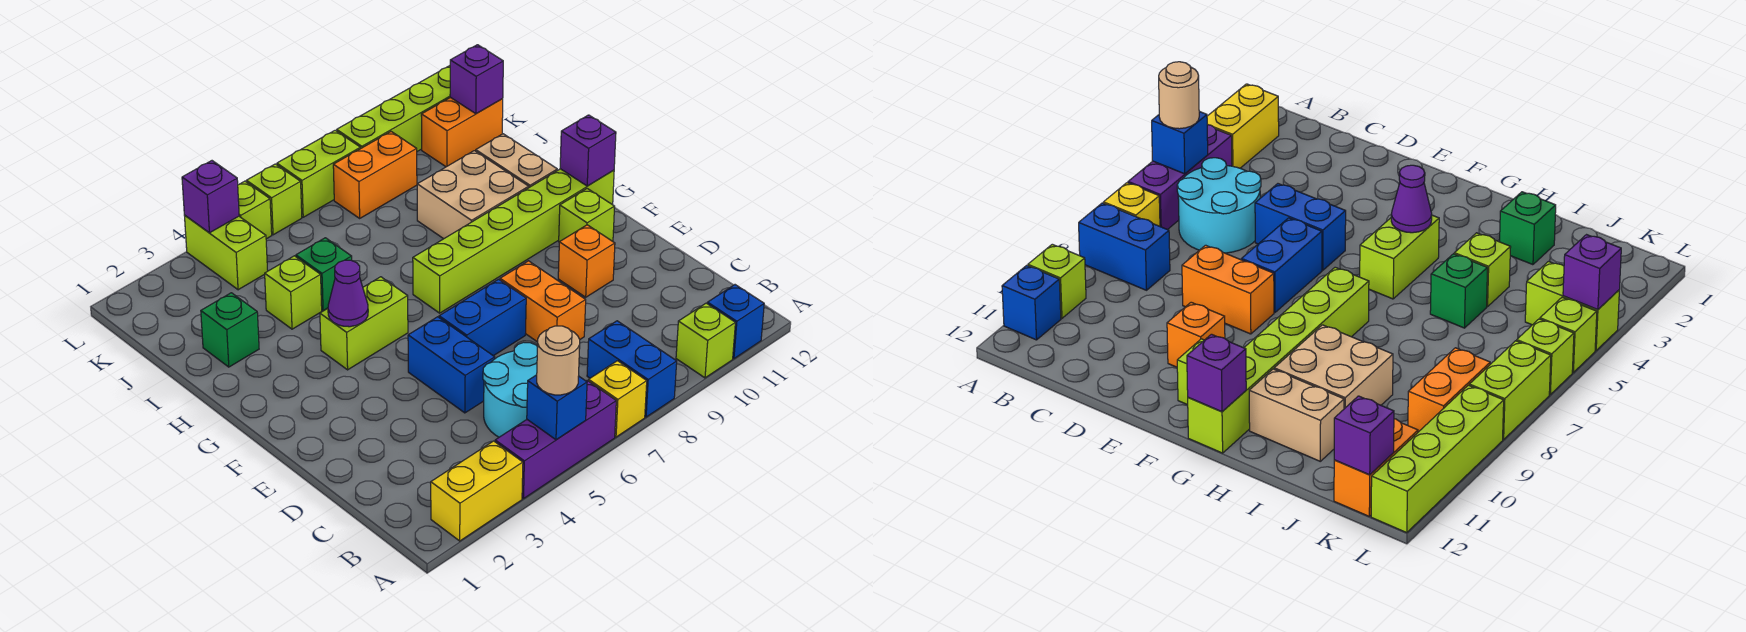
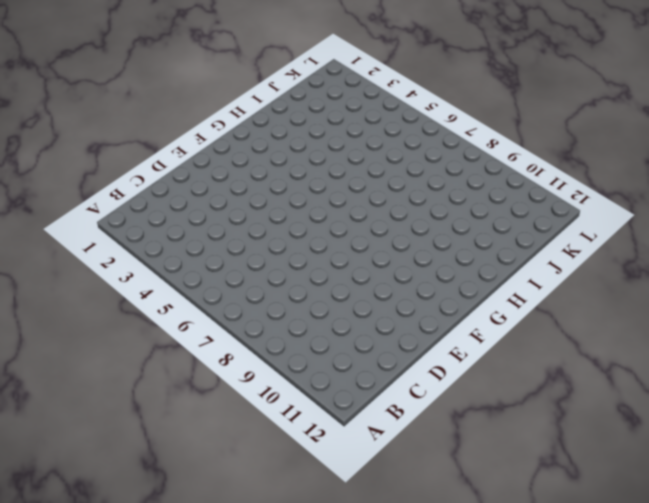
none -> yellow 1x2 brick [431,441,523,541]
none -> purple 1x3 brick [495,381,616,499]
none -> yellow 1x1 brick [589,361,647,437]
none -> blue 1x2 brick [587,321,677,417]

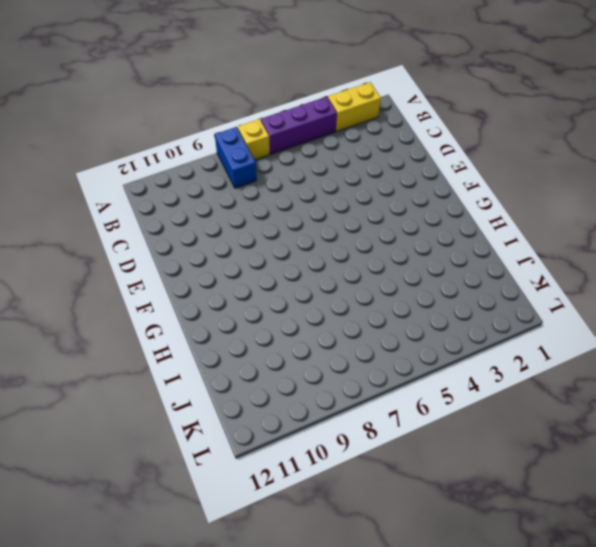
none -> lime 1x1 brick [676,303,735,378]
none -> blue 1x1 brick [707,285,764,359]
none -> cyan 2x2 round brick [483,342,538,437]
none -> blue 1x2 brick [408,317,495,413]

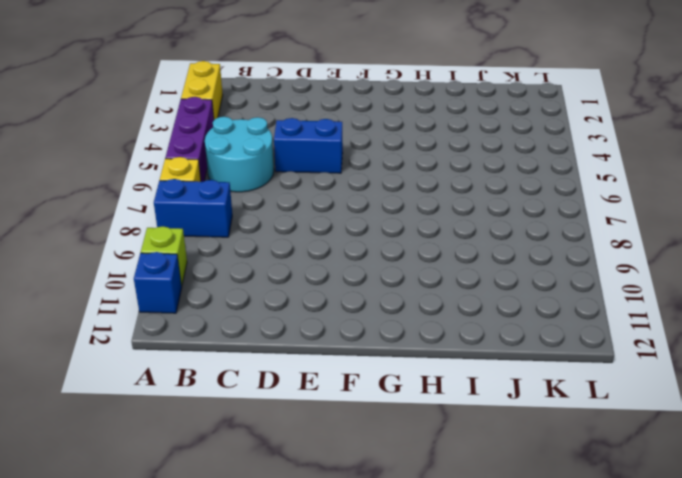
none -> orange 1x2 brick [500,261,586,342]
none -> blue 1x2 brick [439,279,526,356]
none -> orange 1x1 brick [558,225,615,297]
none -> lime 1x1 brick [559,189,615,242]

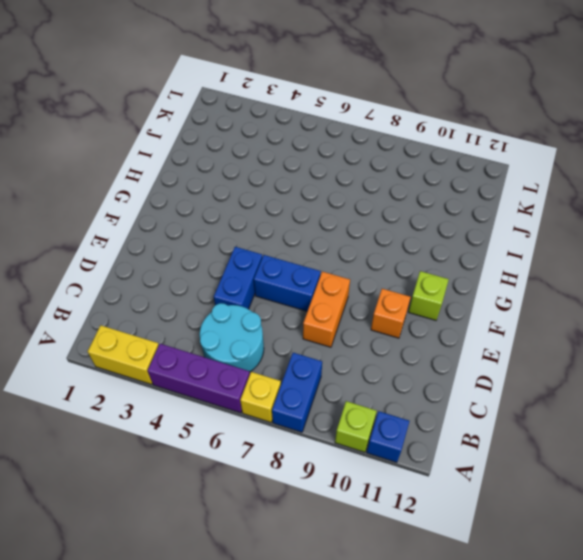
none -> lime 1x2 brick [320,277,408,370]
none -> lime 1x6 brick [413,169,614,313]
none -> tan 2x2 brick [417,151,529,239]
none -> tan 1x2 brick [476,134,557,187]

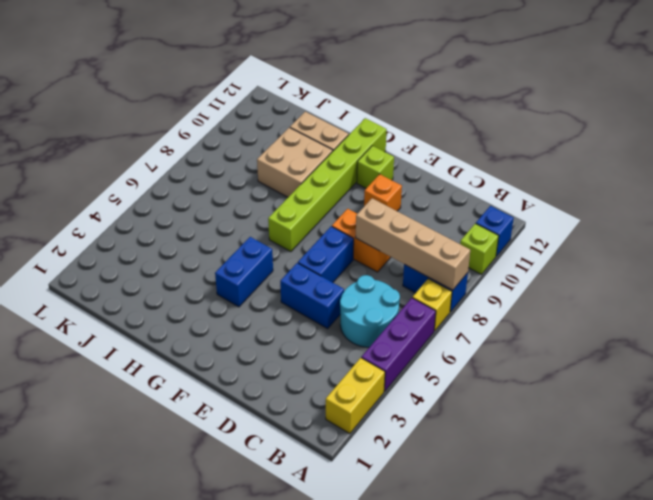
tan 1x4 brick [356,198,470,290] -> none
blue 1x2 brick [215,237,273,307] -> lime 1x2 brick [320,277,408,370]
none -> green 1x1 brick [201,293,259,367]
none -> lime 1x1 brick [265,256,322,329]
none -> green 1x1 brick [296,238,352,311]
none -> lime 1x2 brick [184,215,268,290]

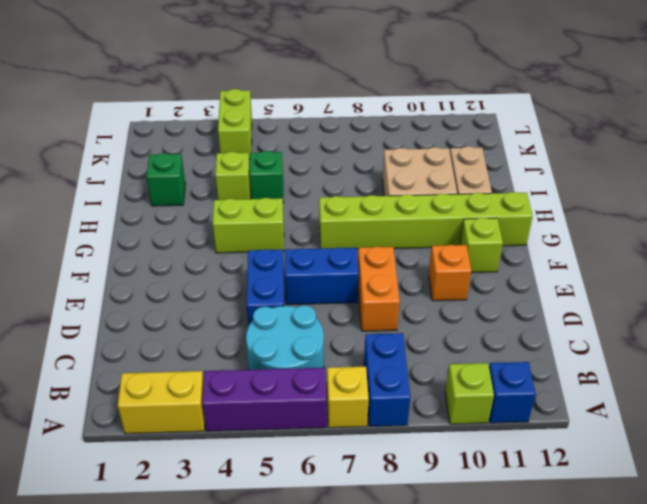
none -> orange 1x2 brick [333,132,417,218]
none -> orange 1x2 brick [421,97,503,167]
none -> lime 1x1 brick [238,181,272,239]
none -> lime 1x1 brick [246,164,302,235]

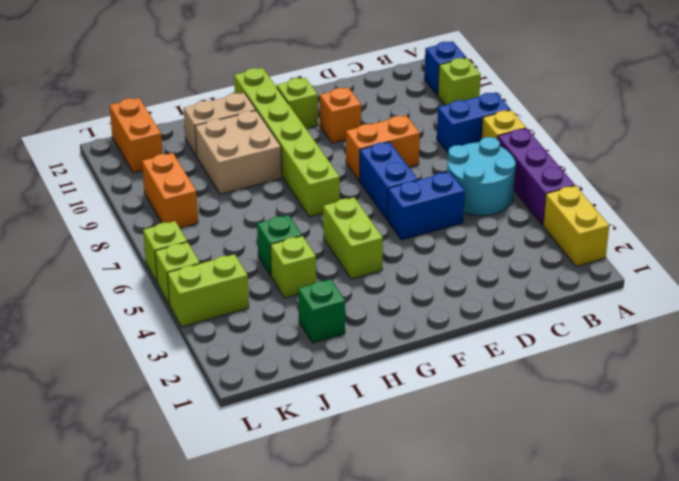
none -> lime 1x2 brick [277,130,360,217]
none -> lime 1x4 brick [337,66,450,151]
none -> blue 1x1 brick [527,375,587,440]
none -> purple 1x1 cone [328,260,368,327]

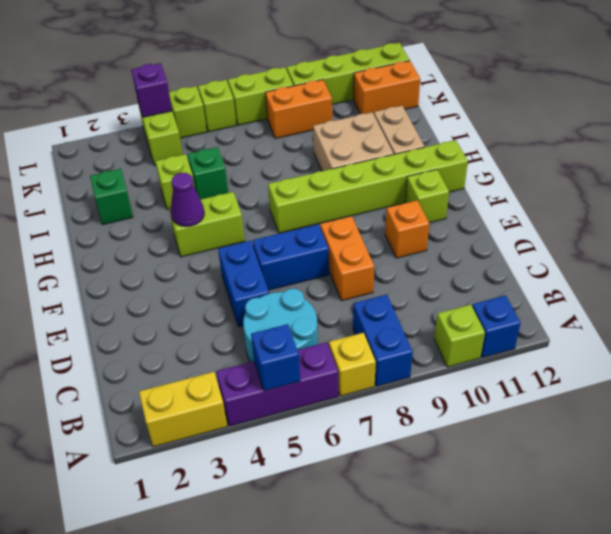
none -> purple 1x1 brick [560,115,616,186]
none -> purple 1x1 brick [450,45,503,114]
none -> tan 1x1 round brick [537,326,580,395]

